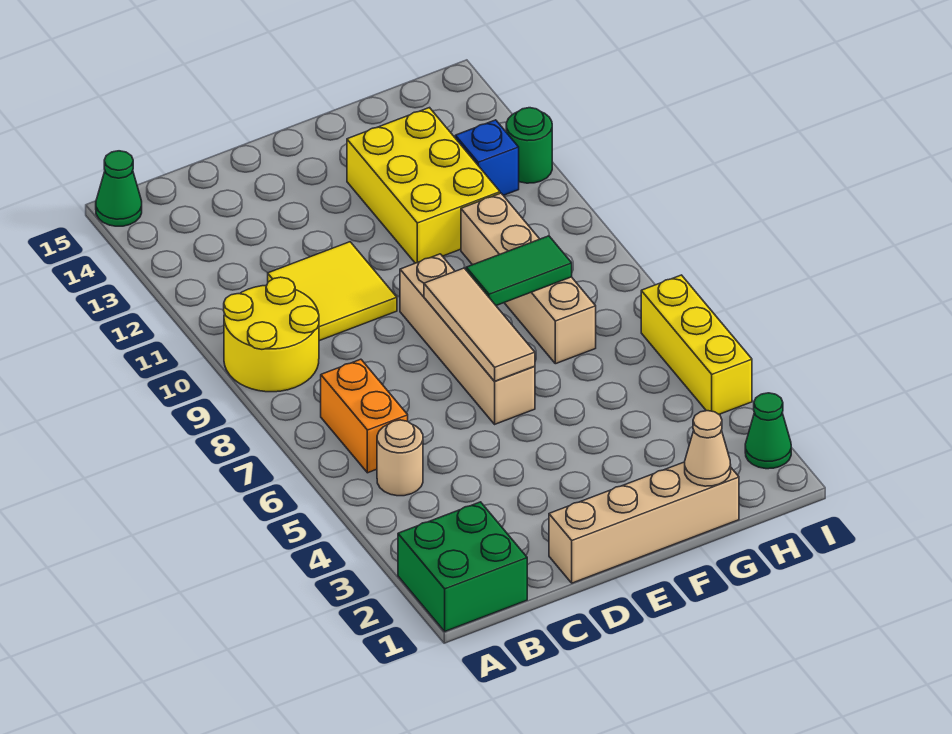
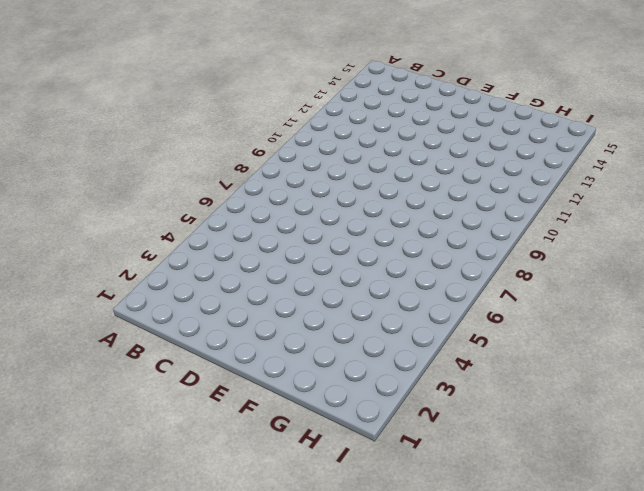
none -> green 2x2 brick [398,502,527,631]
none -> yellow 2x2 round brick [224,277,319,392]
none -> green 1x1 cone [96,151,142,226]

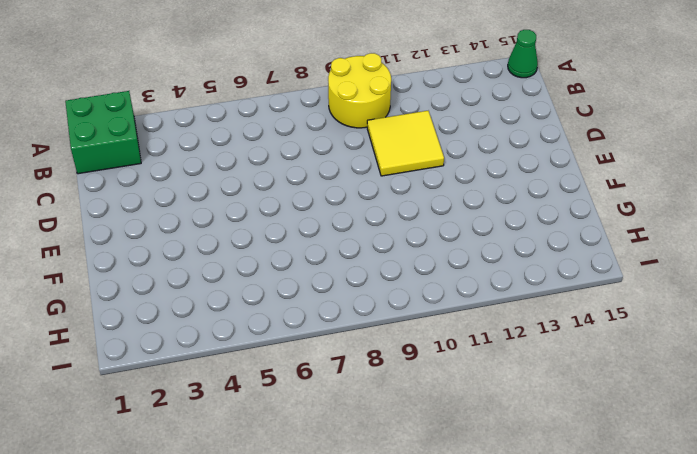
none -> tan 1x1 round brick [377,420,423,496]
none -> orange 1x2 brick [321,359,408,473]
none -> tan 1x4 brick [549,462,739,583]

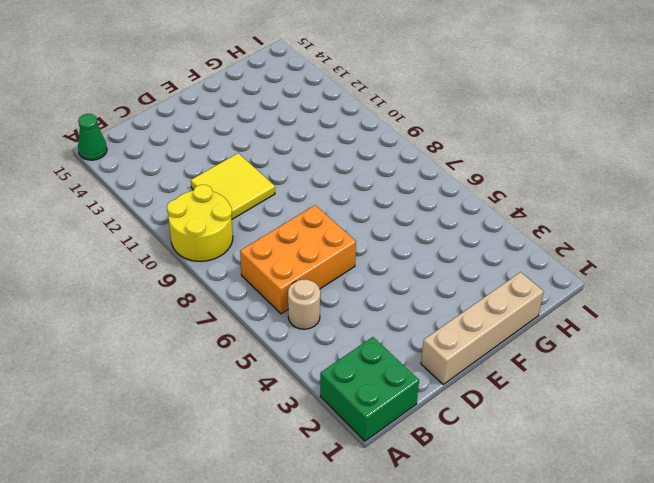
orange 2x3 brick [240,205,356,314] -> orange 1x2 brick [321,359,408,473]
none -> tan 1x4 brick [400,254,535,424]
none -> yellow 2x3 brick [347,108,500,263]
none -> tan 1x4 brick [461,193,596,364]

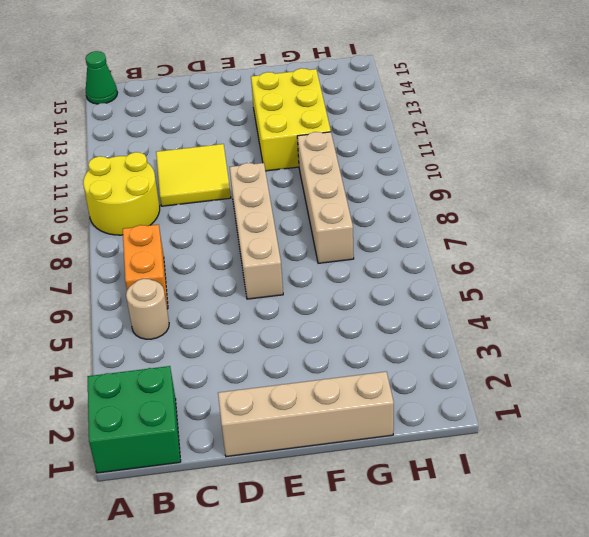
none -> blue 1x1 brick [455,120,519,195]
none -> green 1x1 cone [745,393,791,469]
none -> yellow 1x3 brick [641,275,752,414]

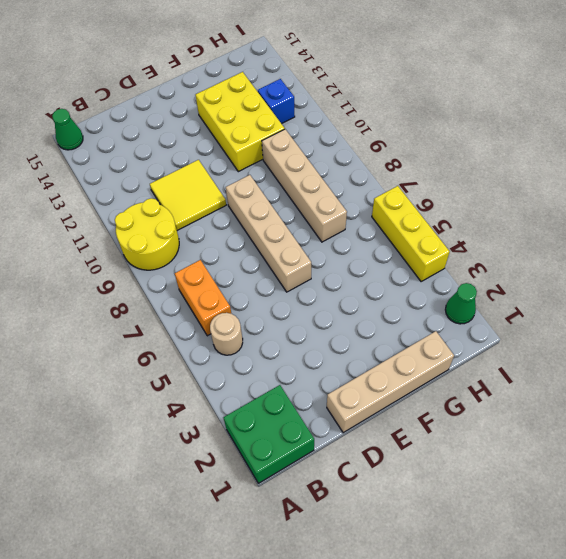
none -> green 1x1 round brick [506,108,552,183]
none -> tan 1x3 tile [424,268,535,381]
none -> green 1x2 tile [466,236,572,305]

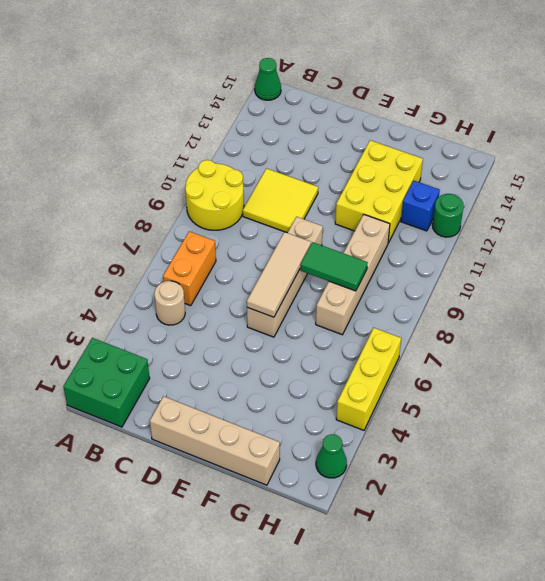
none -> tan 1x1 cone [685,411,731,486]

